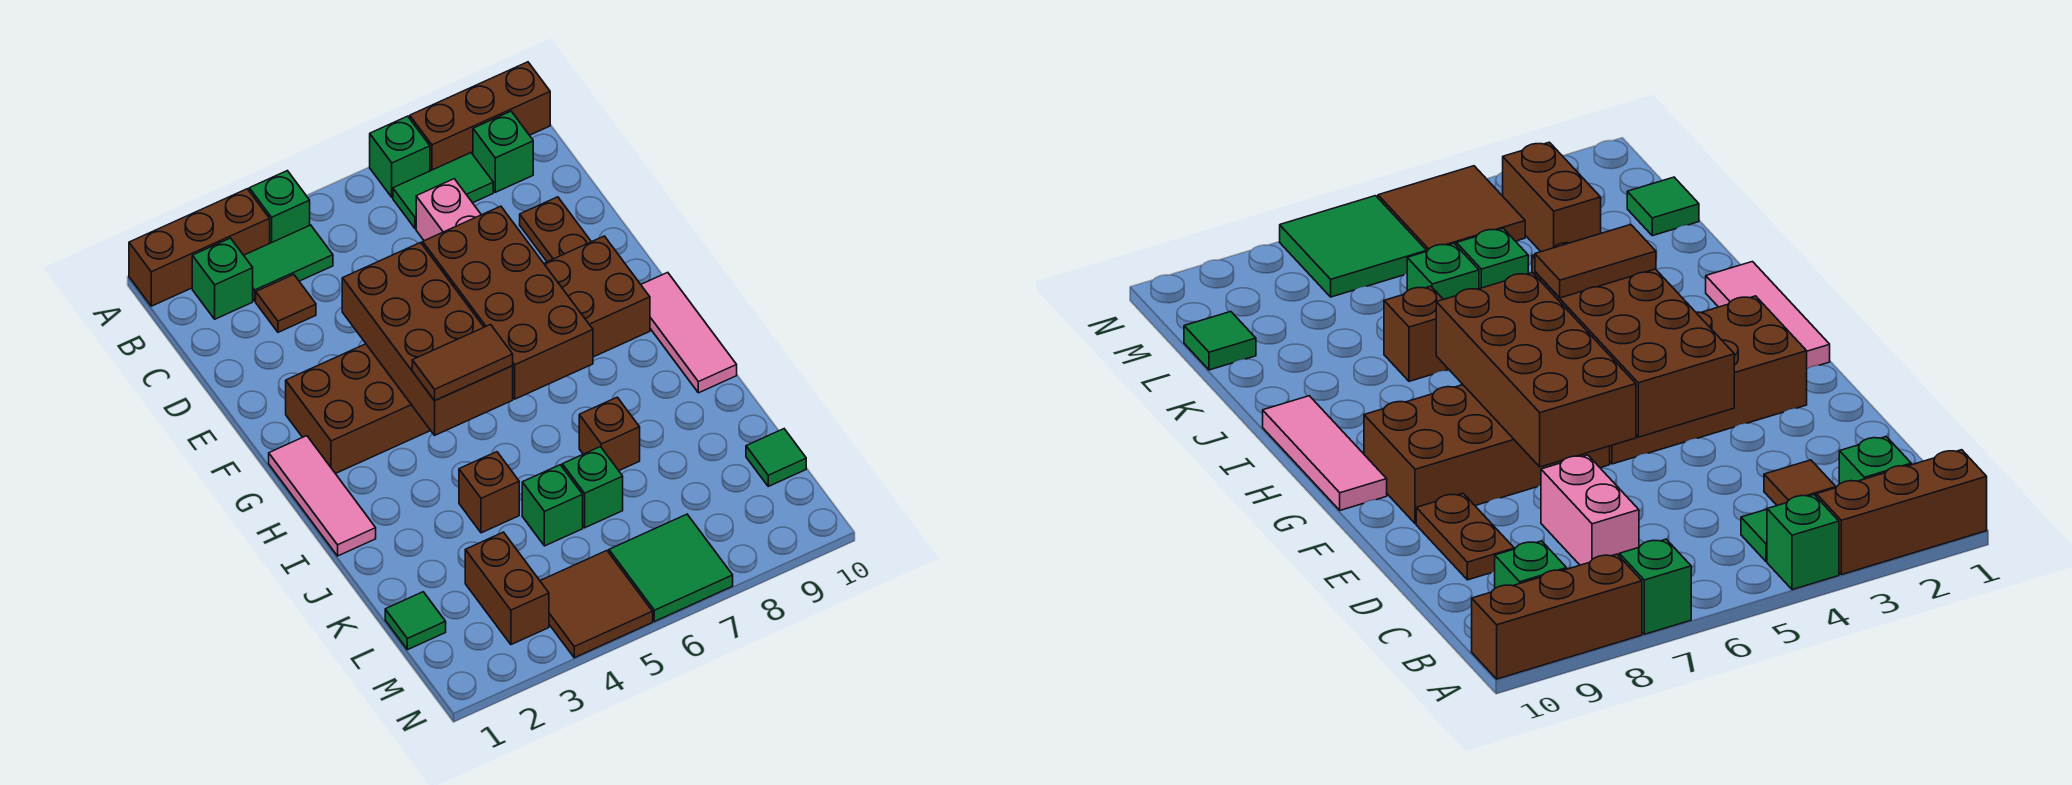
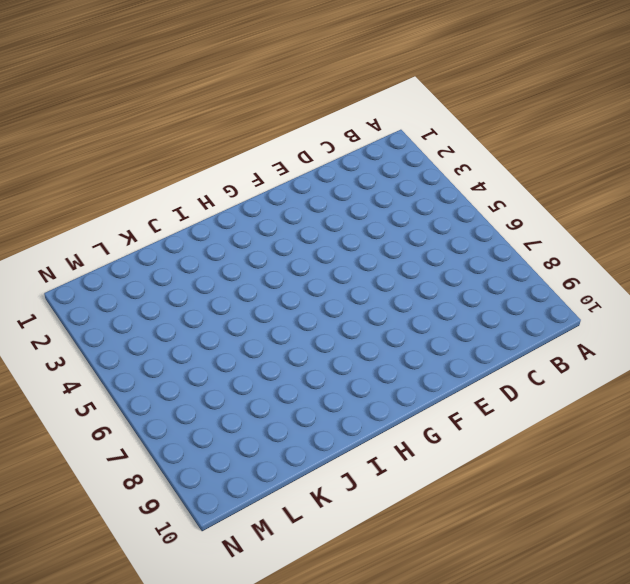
none -> brown 1x3 brick [129,189,270,306]
none -> green 1x1 brick [249,171,310,243]
none -> green 1x1 brick [370,116,430,197]

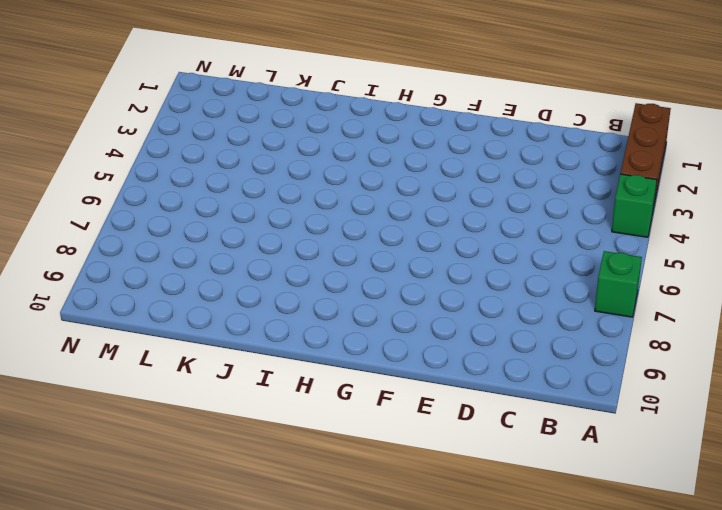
none -> brown 1x3 brick [410,62,550,171]
none -> green 1x1 brick [192,238,253,319]
none -> green 1x2 tile [244,225,333,301]

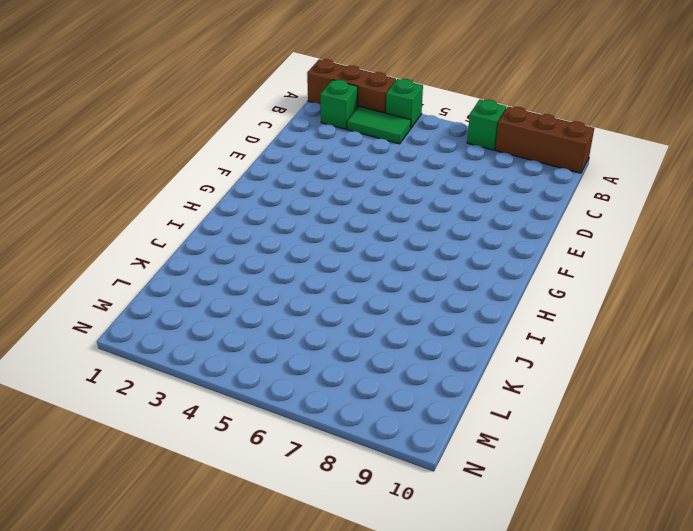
none -> green 1x2 tile [393,153,493,229]
none -> green 1x1 brick [473,111,533,192]
none -> brown 1x1 tile [256,275,316,332]

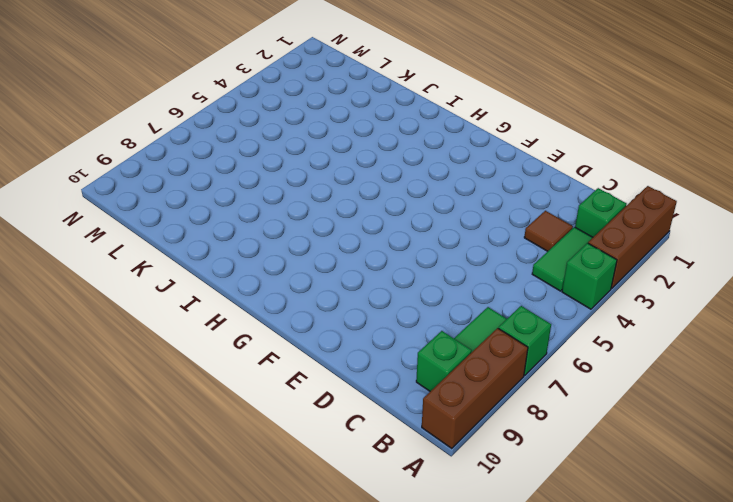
none -> pink 1x2 brick [416,179,481,241]
none -> brown 1x2 plate [520,197,591,262]
none -> brown 2x4 brick [286,344,431,474]

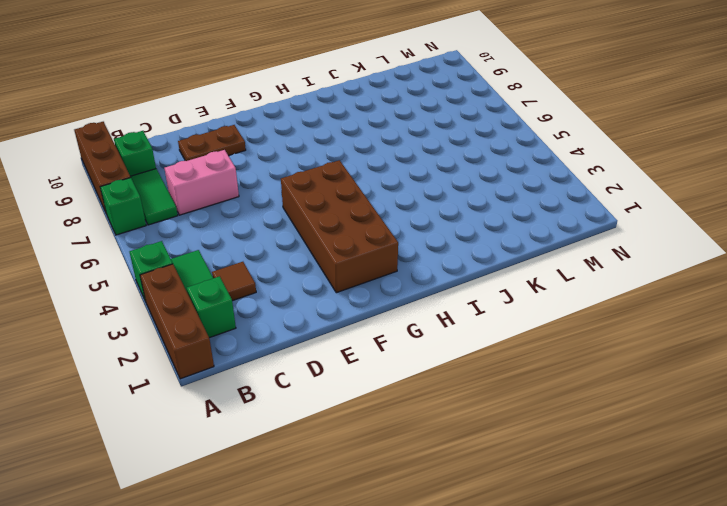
none -> brown 2x4 brick [544,236,650,357]
none -> pink 1x3 tile [269,436,376,556]
none -> pink 1x3 tile [641,272,737,393]

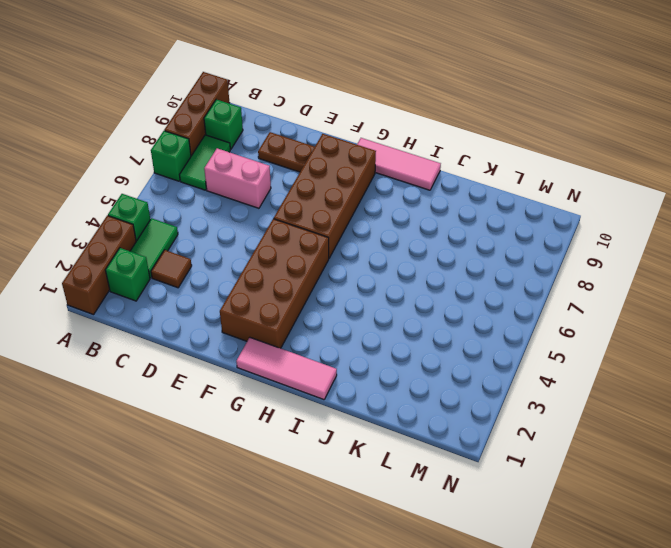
none -> brown 1x1 brick [459,452,519,533]
none -> brown 1x1 brick [579,397,640,470]
none -> green 1x1 brick [522,465,583,546]

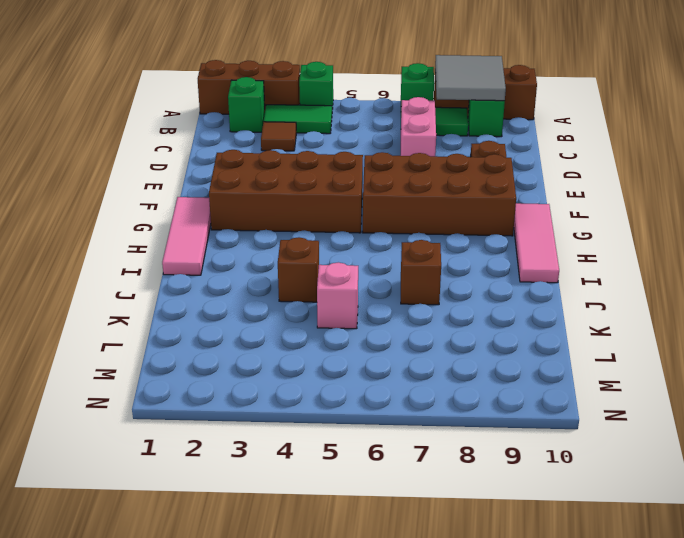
grey 2x2 tile [435,55,506,101] -> none
pink 1x1 brick [317,262,358,329] -> green 1x1 brick [522,465,583,546]
none -> green 1x1 brick [562,447,623,528]
none -> green 1x1 tile [385,592,446,650]
none -> brown 1x2 brick [465,532,549,645]

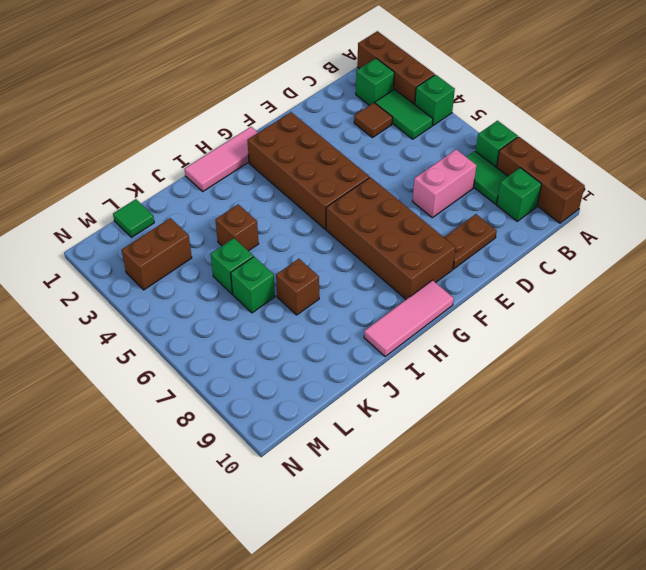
none -> green 1x1 tile [746,429,806,486]
none -> brown 2x2 tile [540,551,653,658]
none -> green 2x2 tile [609,514,733,621]

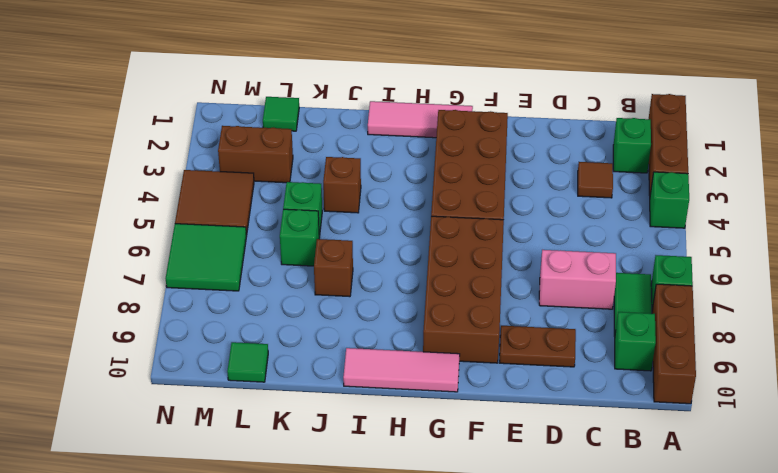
none -> green 1x2 tile [244,225,333,301]
none -> brown 2x4 brick [342,242,513,435]
none -> brown 2x4 brick [423,206,593,399]

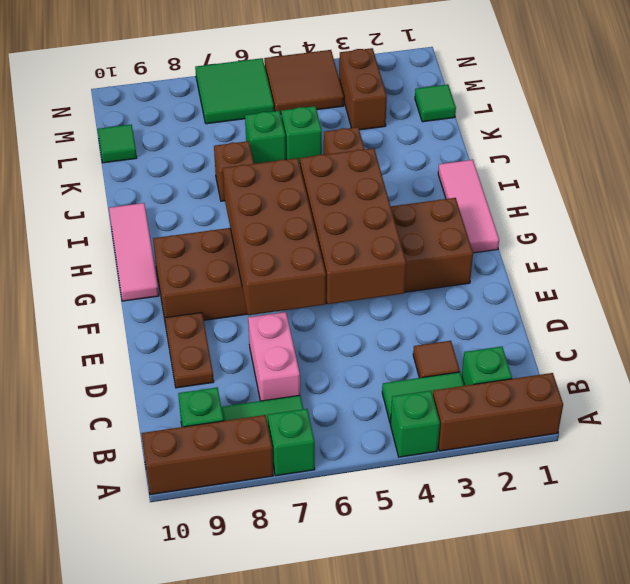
none -> brown 1x2 tile [412,325,513,401]

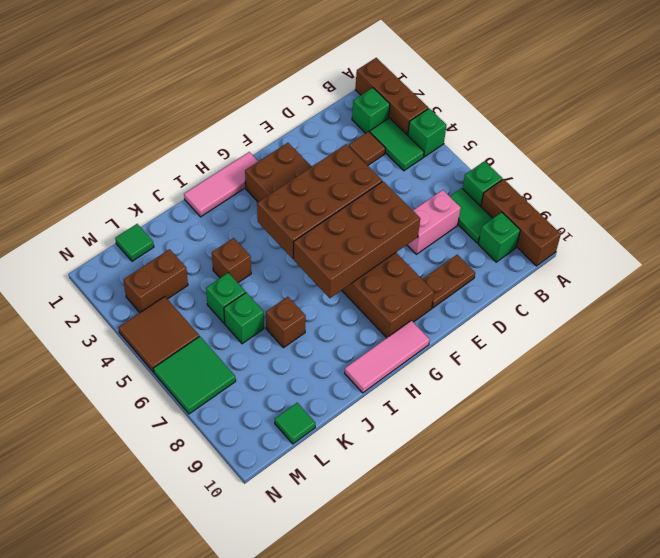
none -> brown 1x2 tile [412,325,513,401]

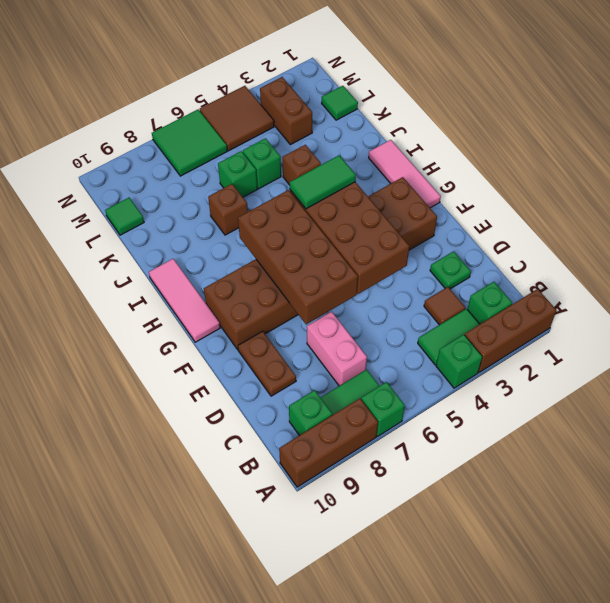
green 1x1 plate [430,251,471,289] -> none
green 1x2 tile [290,155,356,209] -> brown 1x2 tile [412,325,513,401]

